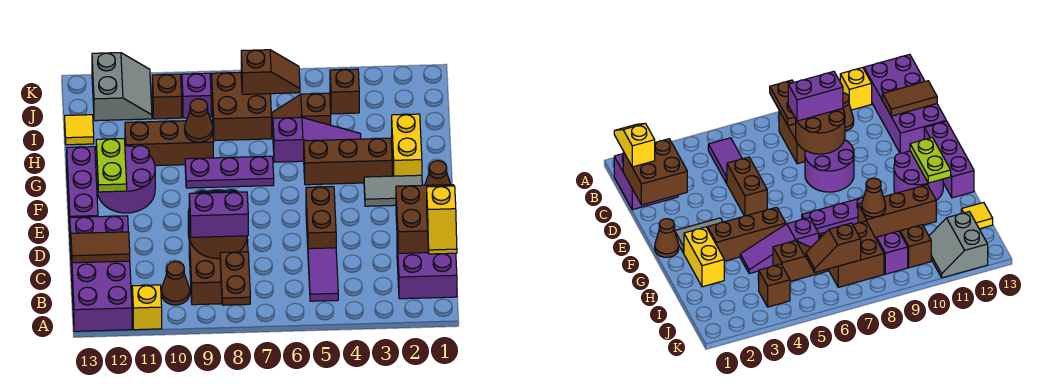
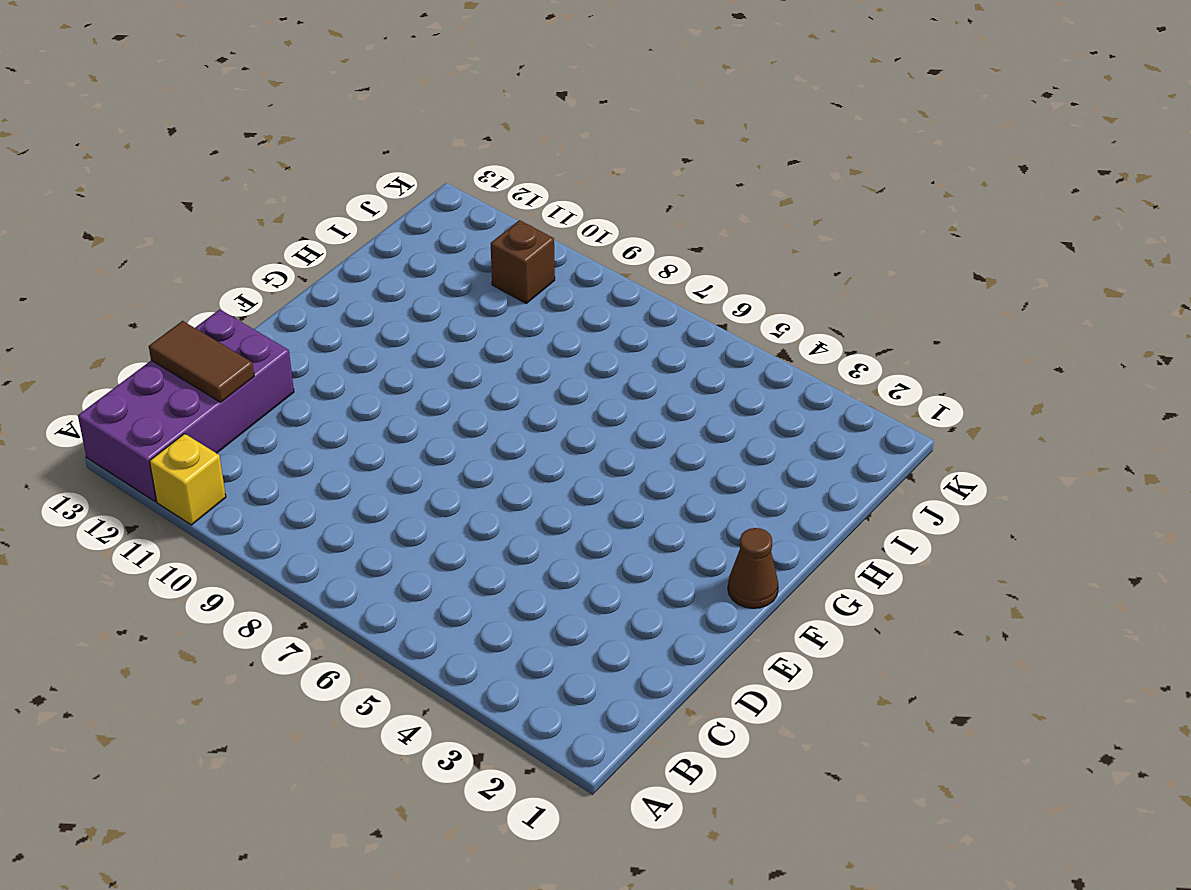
none -> purple 2x2 brick [397,244,457,299]
none -> purple 1x2 tile [308,248,338,301]
none -> brown 2x2 brick [189,238,248,305]
none -> brown 1x1 cone [161,261,190,305]

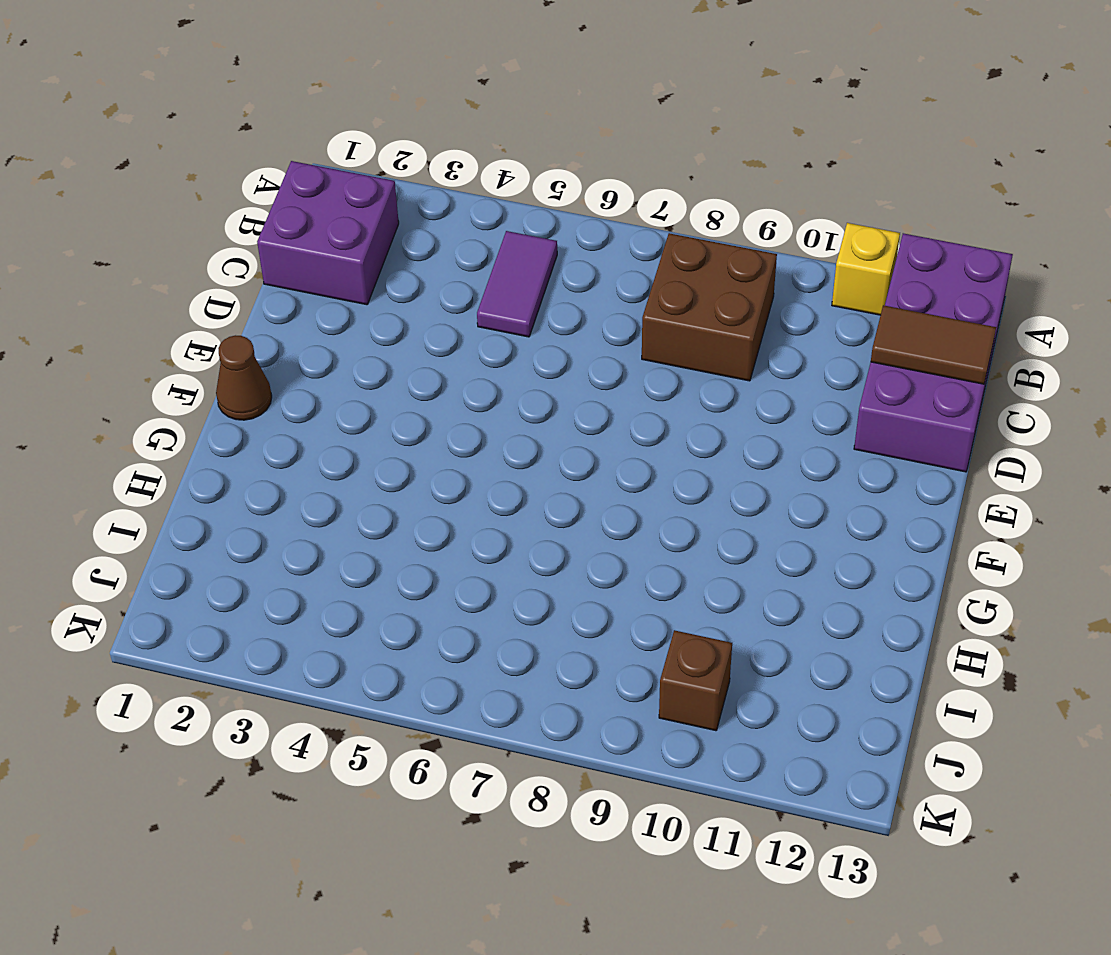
none -> brown 1x1 cone [161,261,190,305]
none -> brown 1x2 brick [306,187,336,249]
none -> purple 2x2 round brick [805,140,854,192]
none -> purple 1x3 brick [67,147,98,231]

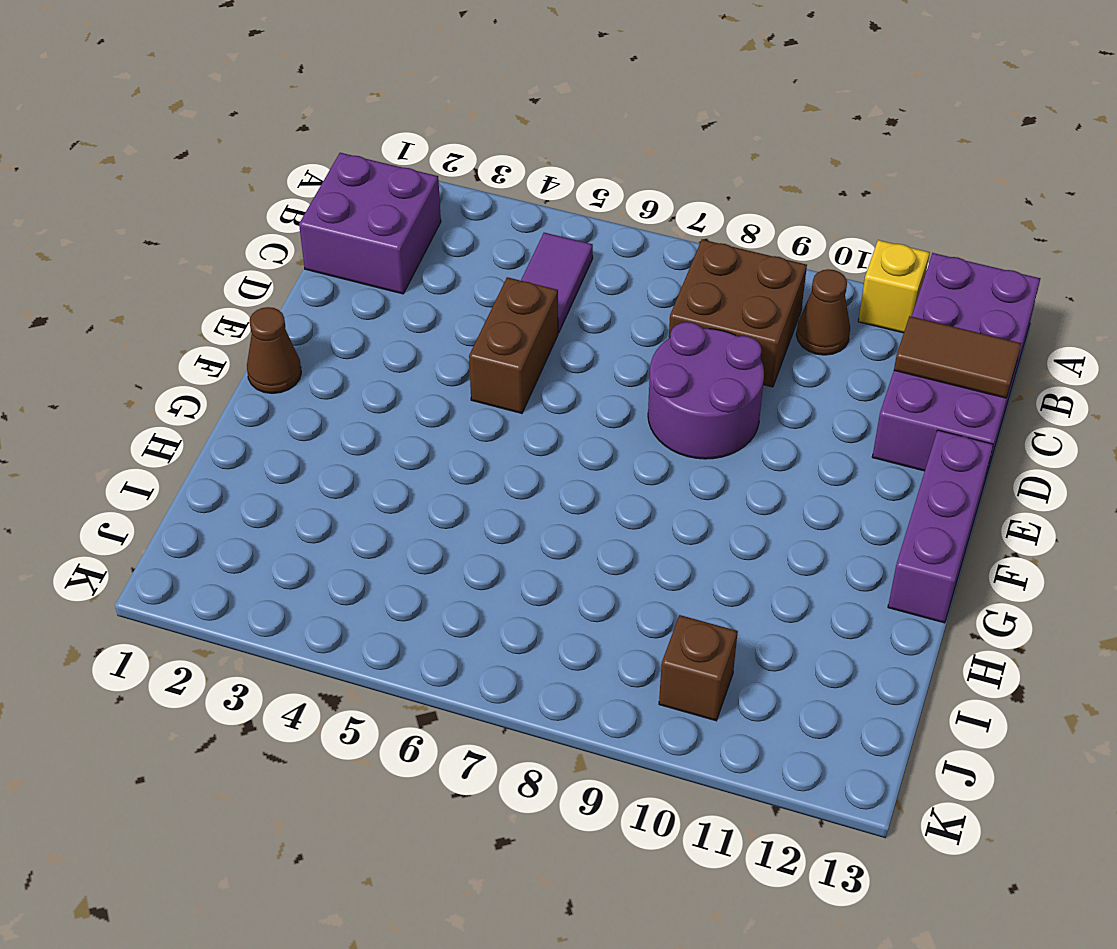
none -> grey 1x2 tile [364,175,422,206]
none -> purple 2x2 round brick [97,146,155,213]
none -> yellow 1x2 brick [392,114,422,176]
none -> brown 1x3 brick [304,138,392,185]

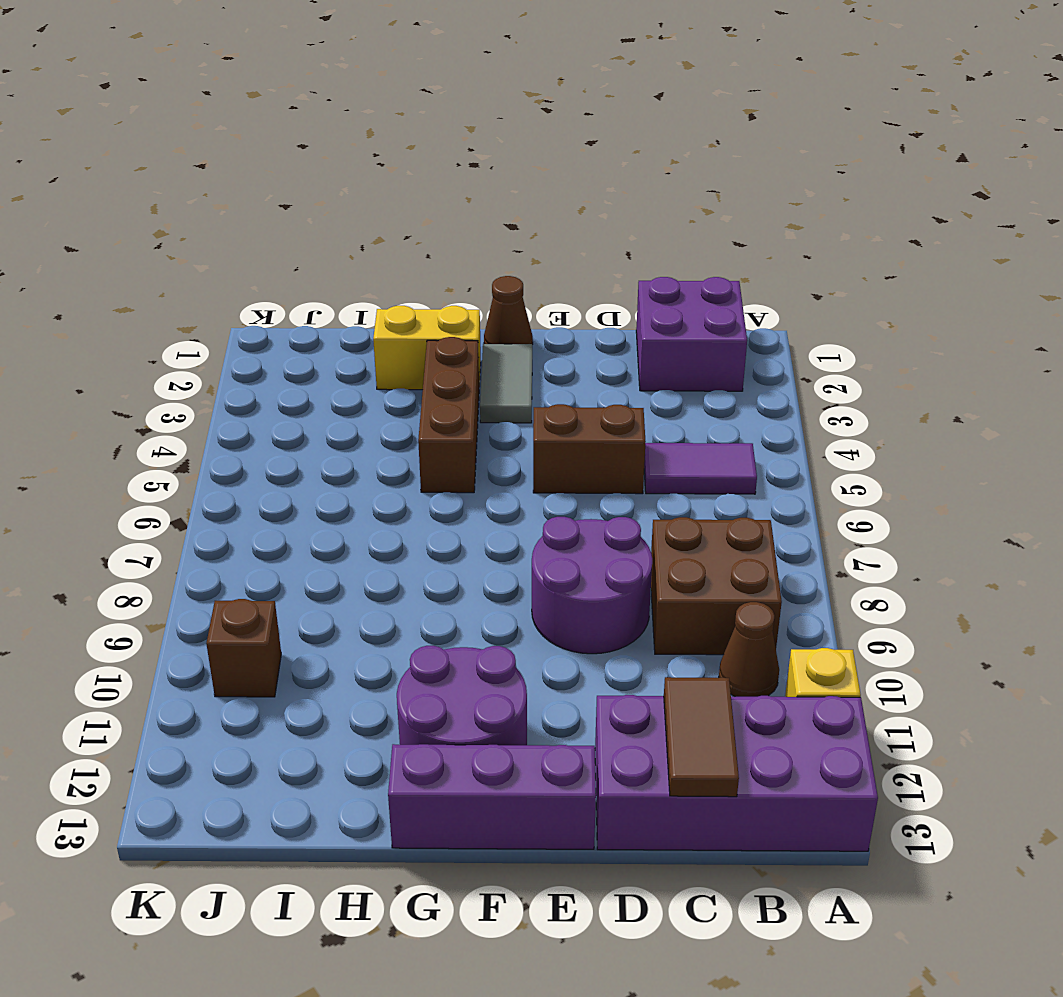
none -> purple 1x3 plate [185,156,274,188]
none -> purple 1x3 slope [273,117,361,162]
none -> brown 1x3 brick [125,120,213,166]
none -> brown 1x2 slope [272,93,331,129]

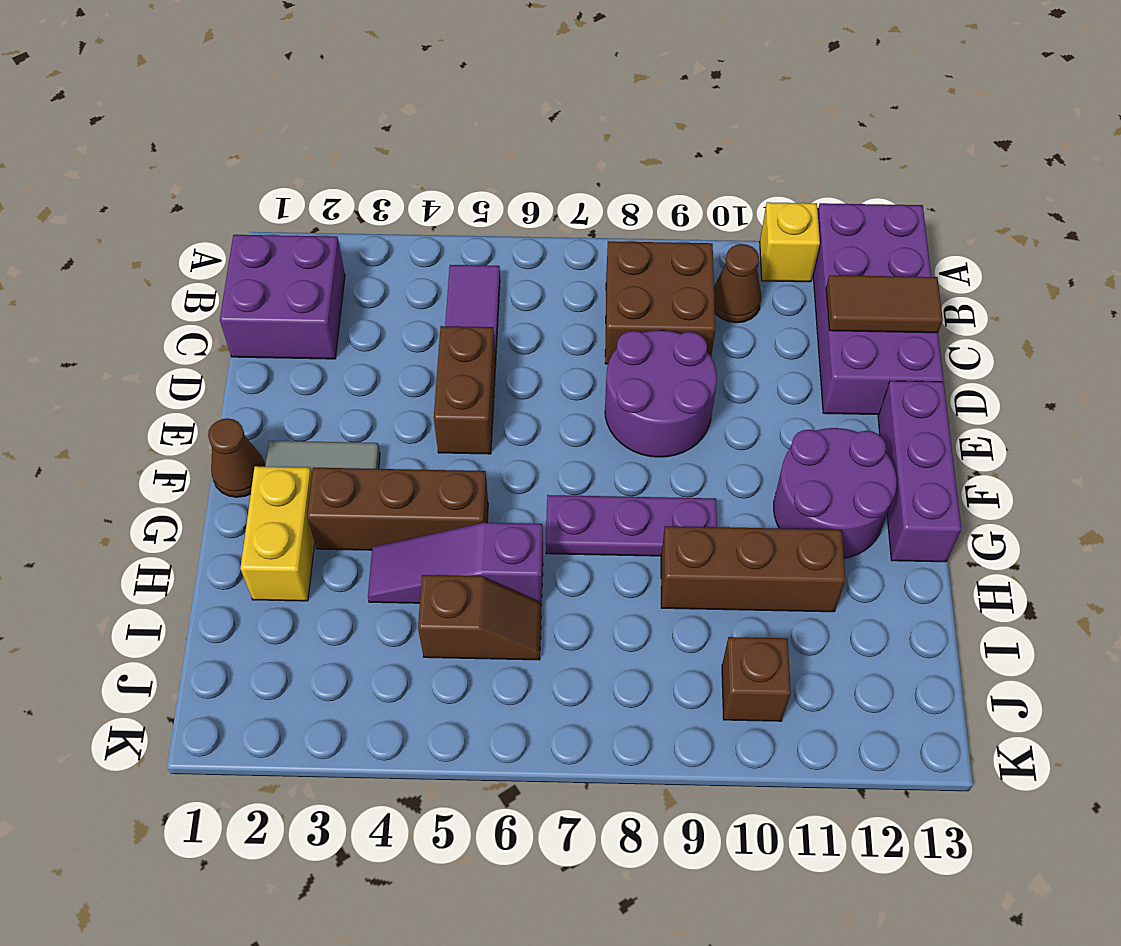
none -> brown 2x2 brick [212,72,272,141]
none -> yellow 1x1 tile [65,115,94,145]
none -> brown 1x1 brick [330,69,359,114]
none -> purple 1x1 brick [182,73,211,118]

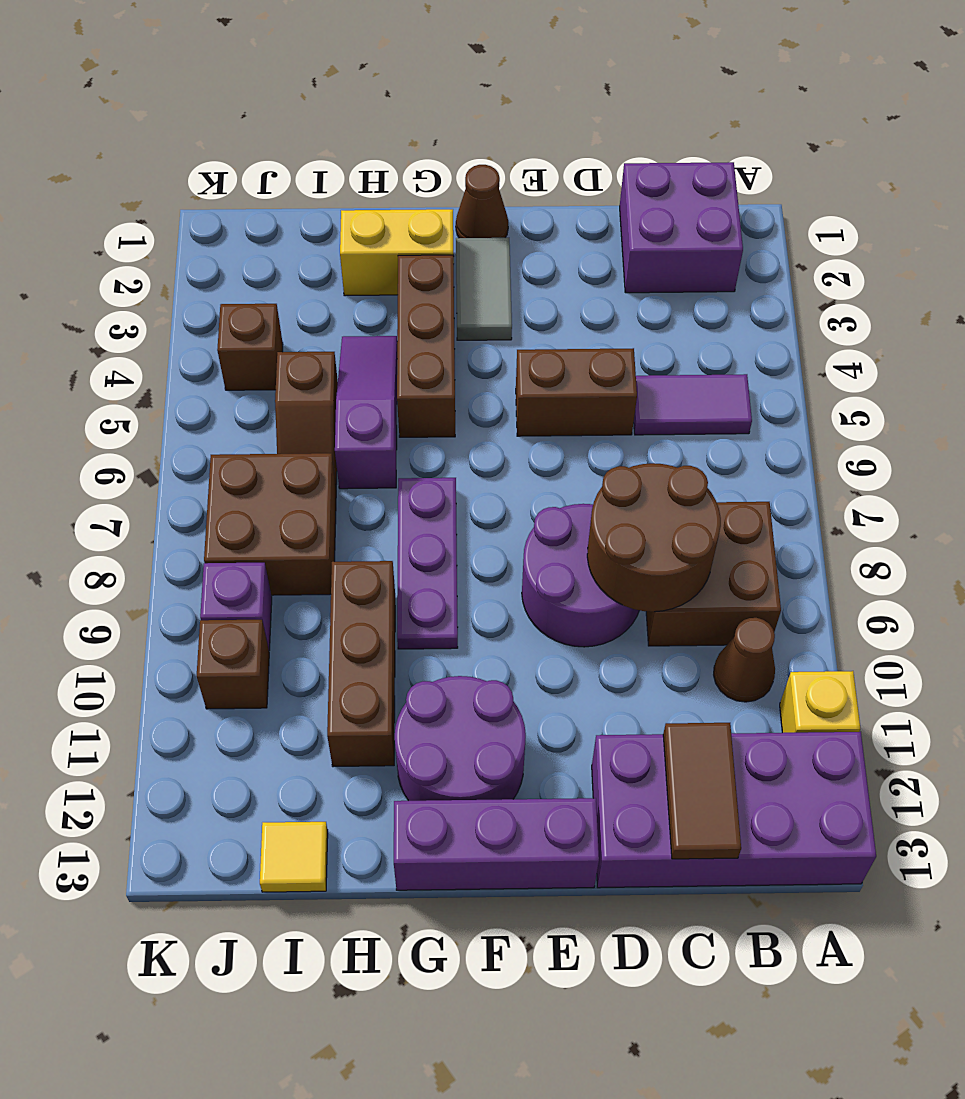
none -> grey 2x2 slope [92,53,152,121]
none -> brown 1x2 plate [220,252,250,305]
none -> brown 2x2 brick [396,185,454,253]
none -> lime 1x2 plate [96,139,127,192]

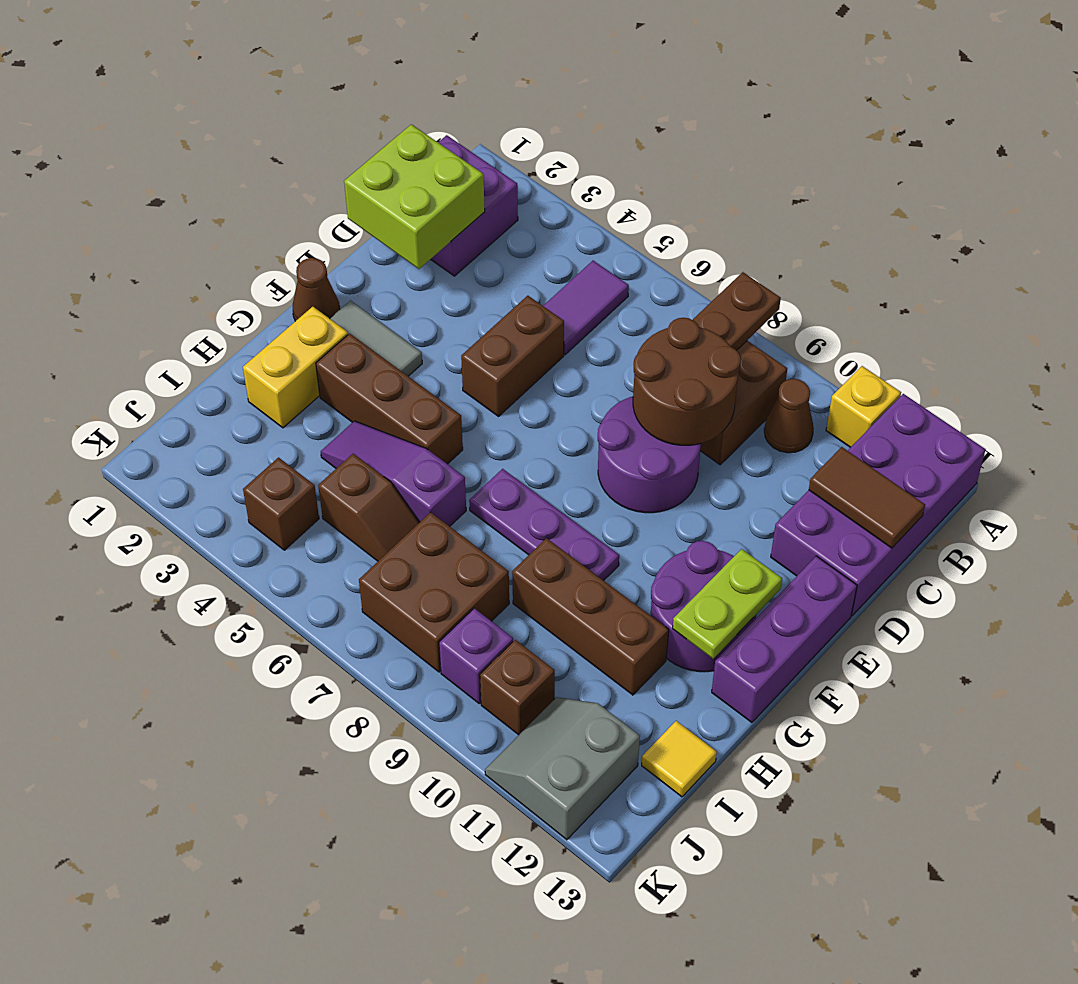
lime 2x2 brick [344,124,485,269] -> brown 2x2 brick [396,185,454,253]
none -> brown 1x1 cone [185,99,213,142]
none -> brown 1x2 slope [241,50,300,94]
none -> yellow 1x2 slope [427,186,457,254]
none -> purple 1x2 brick [189,192,248,237]

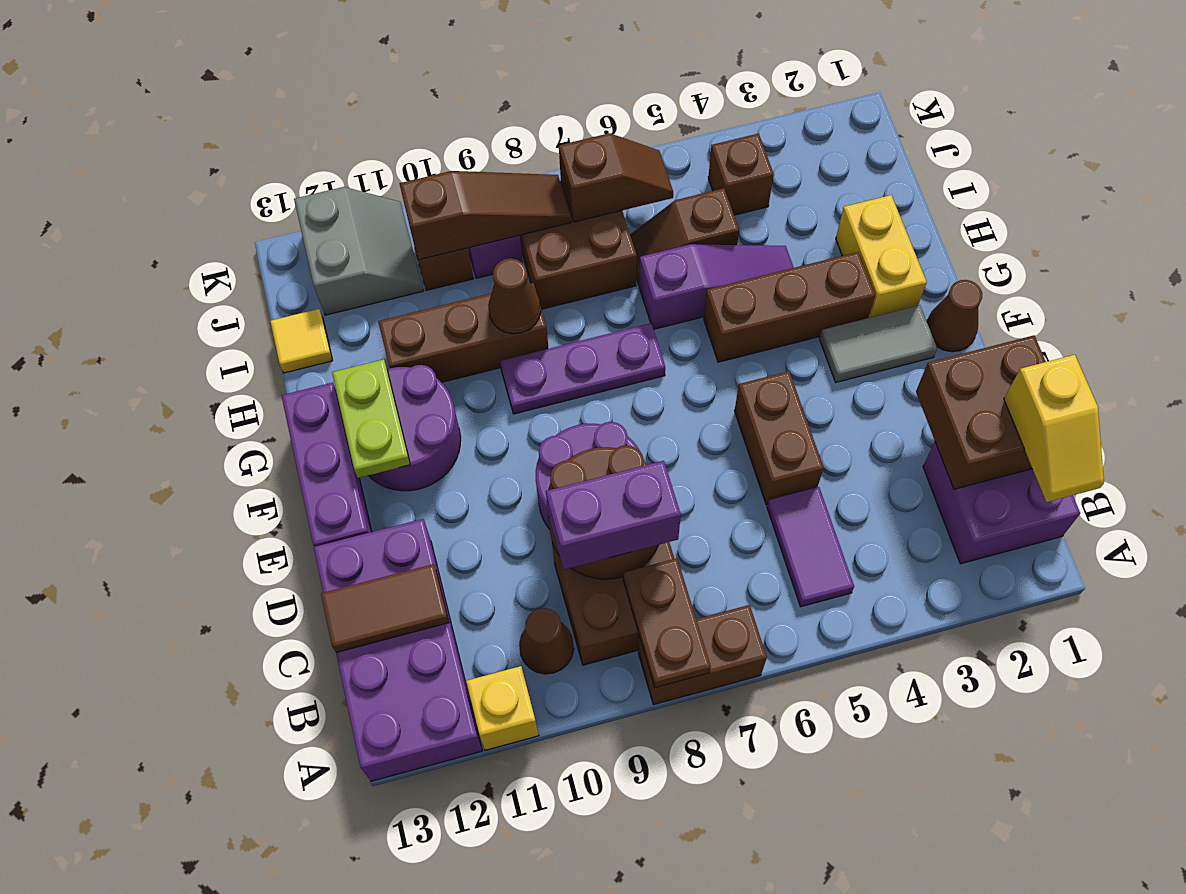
brown 1x2 brick [638,605,767,705] -> none
brown 1x3 slope [400,171,571,260] -> none

